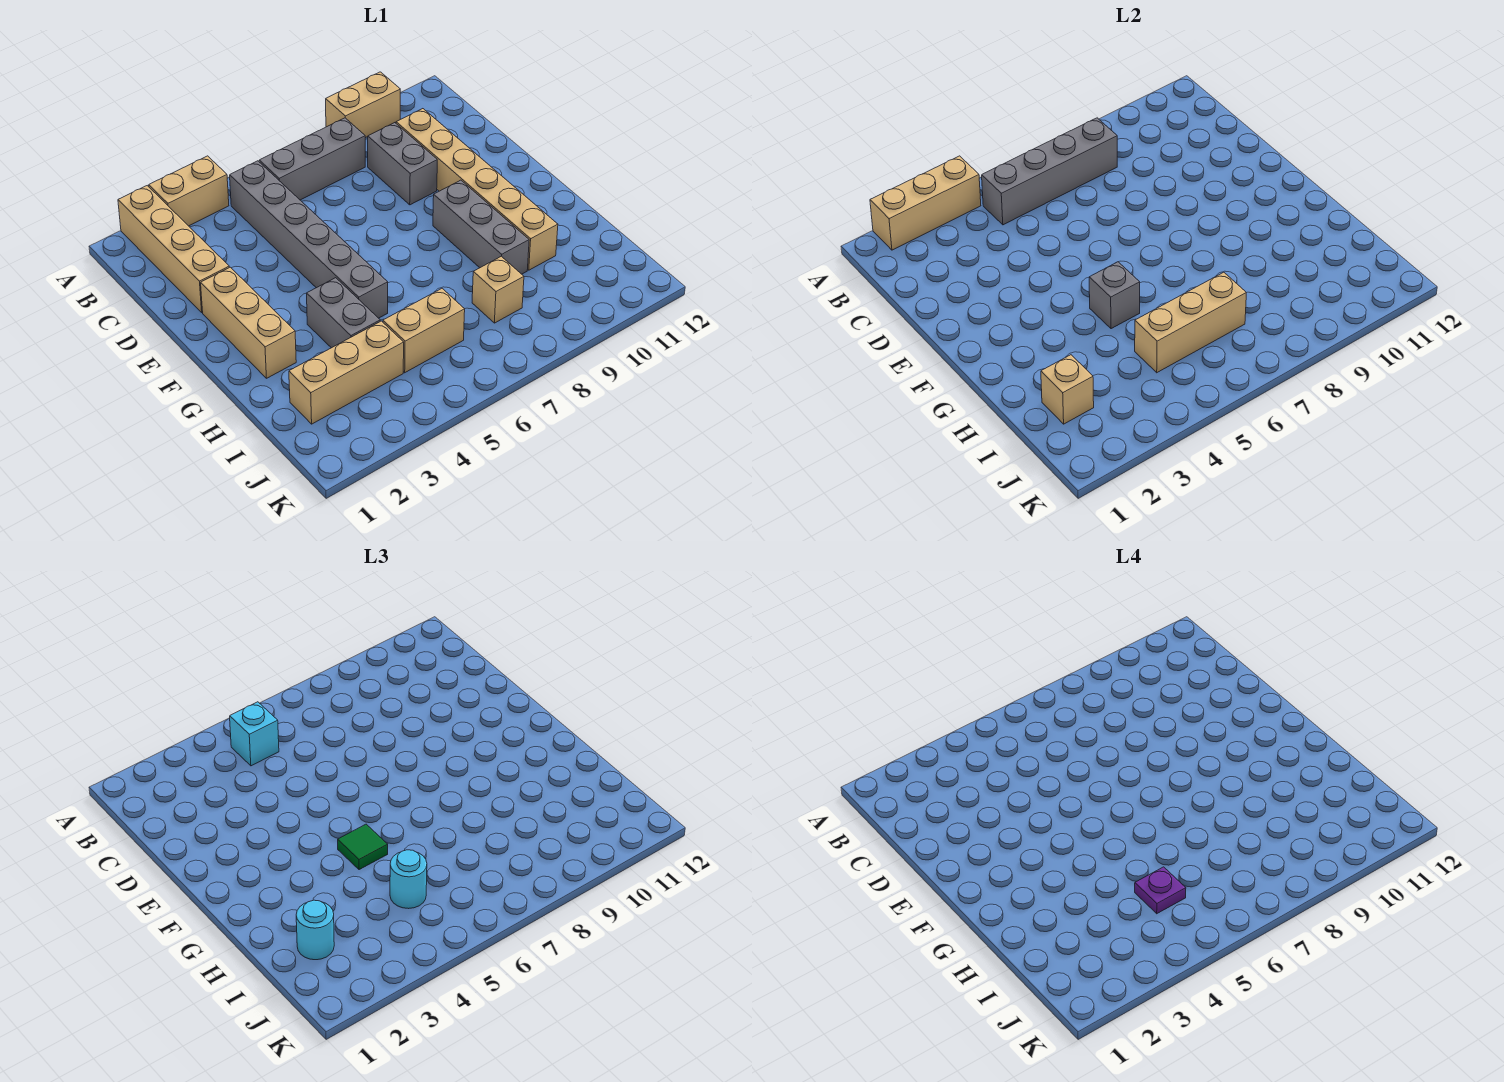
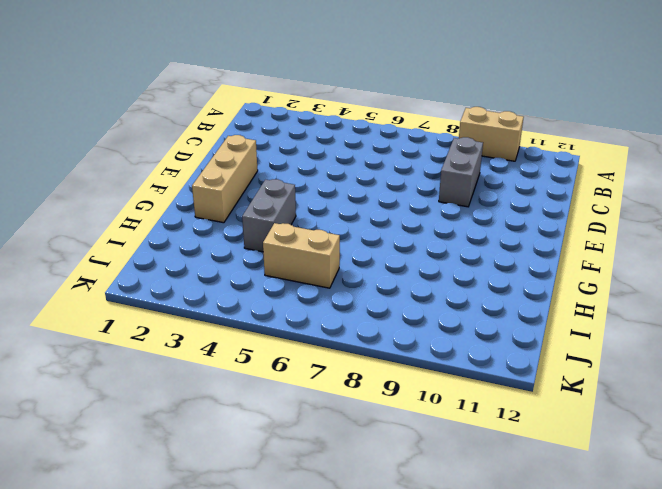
none -> tan 1x4 brick [118,186,229,312]
none -> tan 1x2 brick [149,156,229,226]
none -> grey 1x6 brick [230,161,388,318]

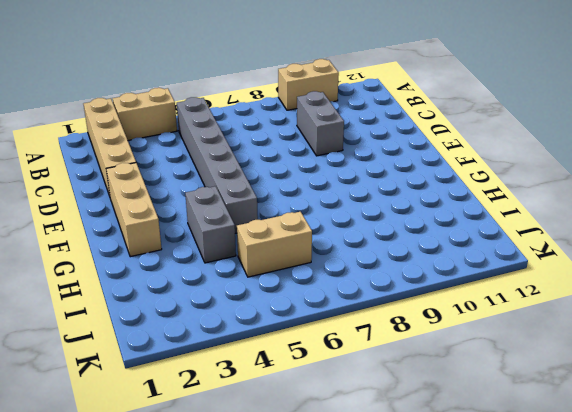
none -> grey 1x3 brick [259,118,365,200]
none -> tan 1x6 brick [396,109,558,270]
none -> grey 1x3 brick [433,180,529,274]

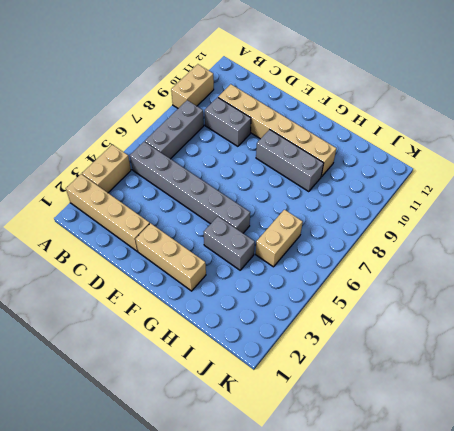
none -> tan 1x3 brick [289,321,404,424]
none -> tan 1x1 brick [472,256,524,323]
none -> tan 1x3 brick [870,156,981,250]

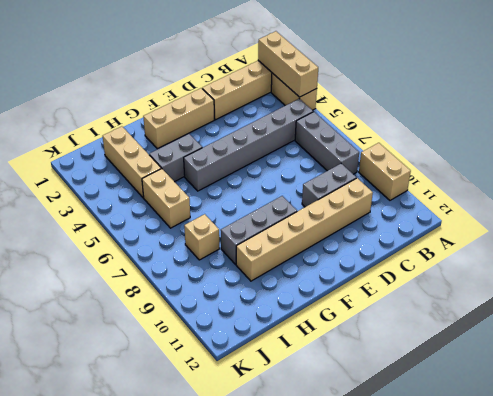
none -> grey 1x4 brick [982,118,1117,225]
none -> grey 1x1 brick [1089,262,1140,329]
none -> tan 1x1 brick [1041,355,1094,424]

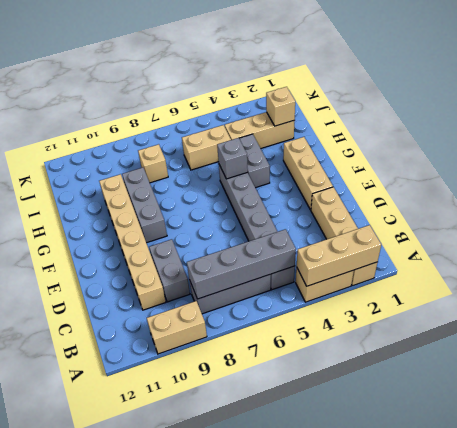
none -> tan 1x3 brick [1135,272,1246,373]
none -> cyan 1x1 brick [230,702,279,766]
none -> green 1x1 tile [338,824,388,870]

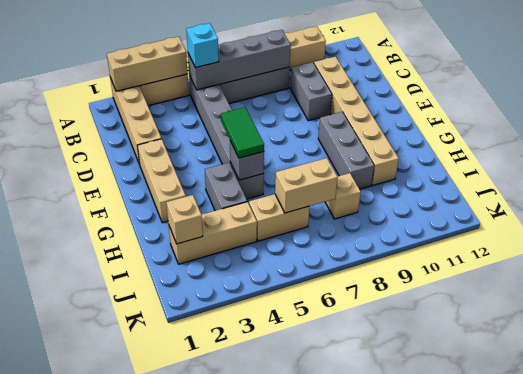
green 1x2 tile [221,107,264,158] -> green 1x1 tile [338,824,388,870]
tan 1x2 brick [275,158,338,213] -> tan 1x3 brick [1135,272,1246,373]
none -> cyan 1x1 round brick [296,900,334,960]
none -> cyan 1x1 round brick [390,850,427,909]
none -> purple 1x1 plate [1135,867,1186,914]

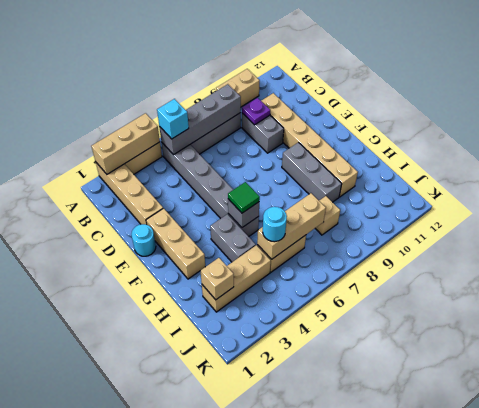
purple 1x1 plate [242,98,270,125] -> purple 1x1 plate moved to [1135,867,1186,914]
cyan 1x1 round brick [131,224,156,256] -> cyan 1x1 round brick moved to [296,900,334,960]

